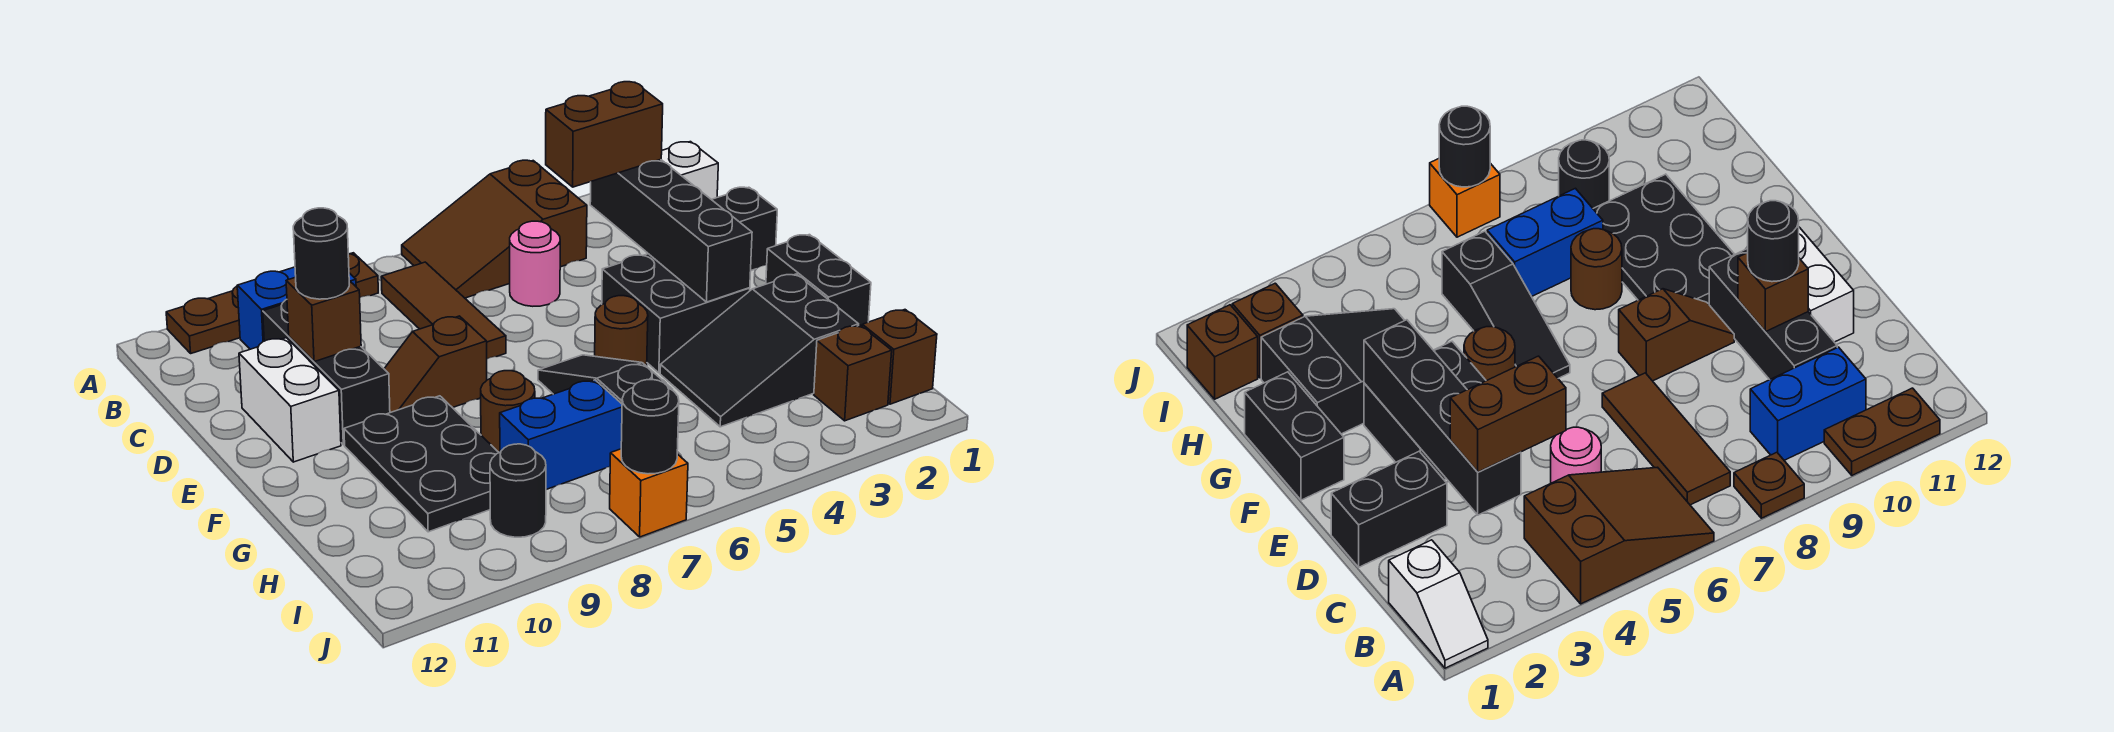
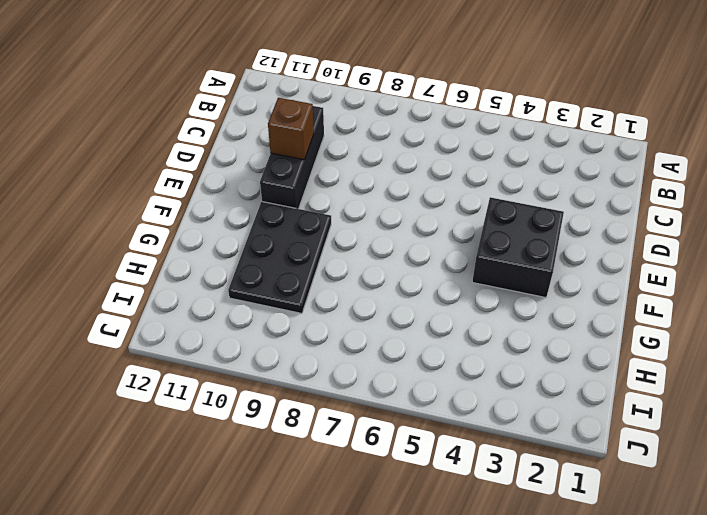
none -> white 1x2 slope [661,142,718,199]
none -> brown 2x3 slope [402,160,587,298]
none -> brown 1x1 plate [348,253,378,297]

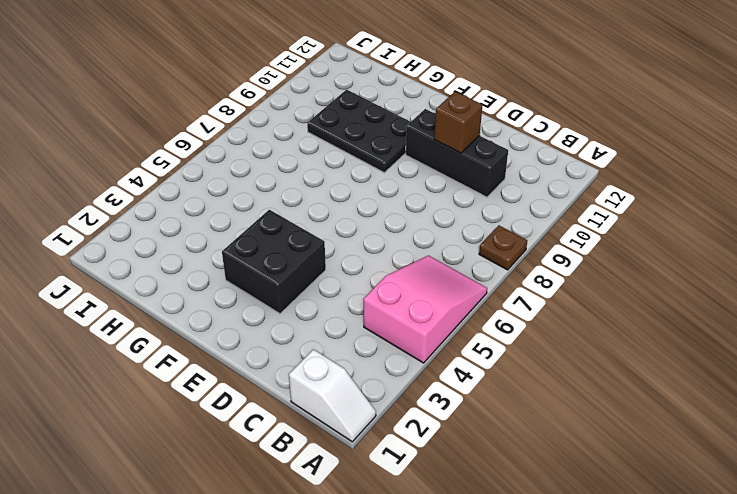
pink 2x3 slope [363,255,487,363] -> brown 2x3 slope [402,160,587,298]
none -> brown 1x2 plate [166,286,240,353]
none -> brown 1x3 tile [381,262,506,359]
none -> blue 1x2 brick [237,267,356,349]

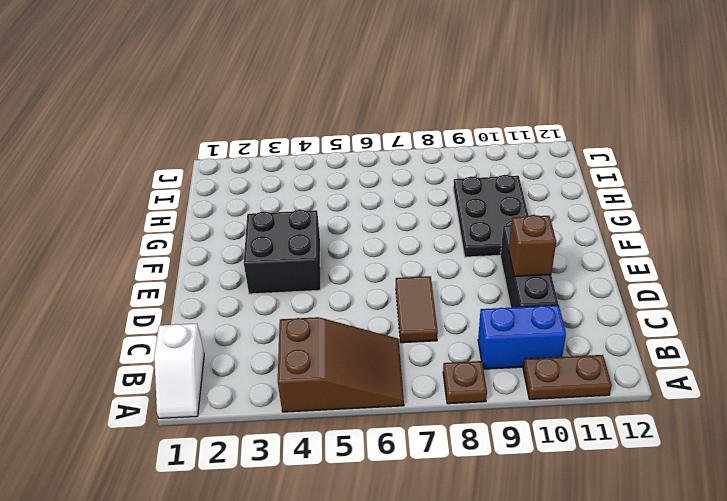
brown 1x2 tile [396,276,438,343] -> brown 1x3 tile [381,262,506,359]
none -> pink 1x1 round brick [510,221,560,306]
none -> black 1x2 brick [711,187,777,270]
none -> white 1x2 brick [239,338,341,462]

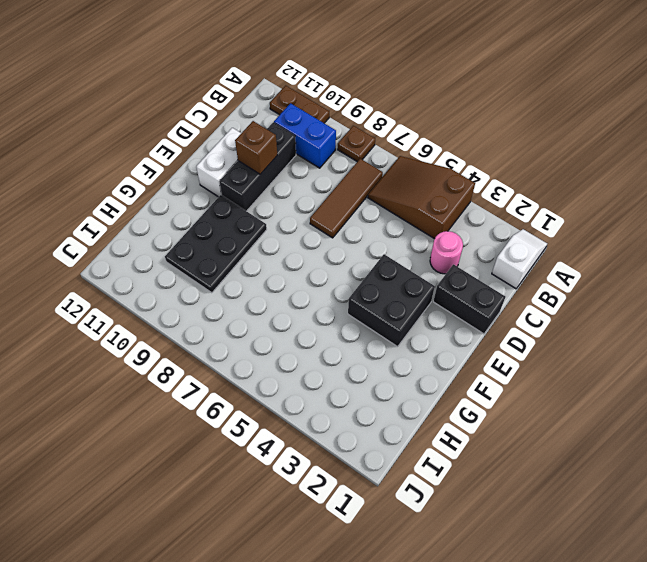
pink 1x1 round brick [430,231,463,274] -> pink 1x1 round brick moved to [510,221,560,306]
none -> brown 1x2 slope [384,316,487,413]
none -> black 1x2 brick [766,235,871,326]
none -> brown 1x1 round brick [595,296,648,366]

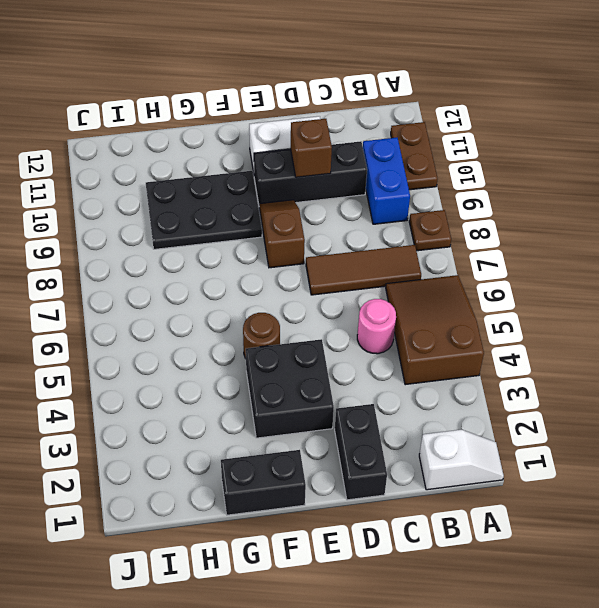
none -> black 1x3 slope [538,355,673,404]
none -> black 2x3 slope [660,274,859,427]
none -> brown 1x1 round brick [481,371,535,453]

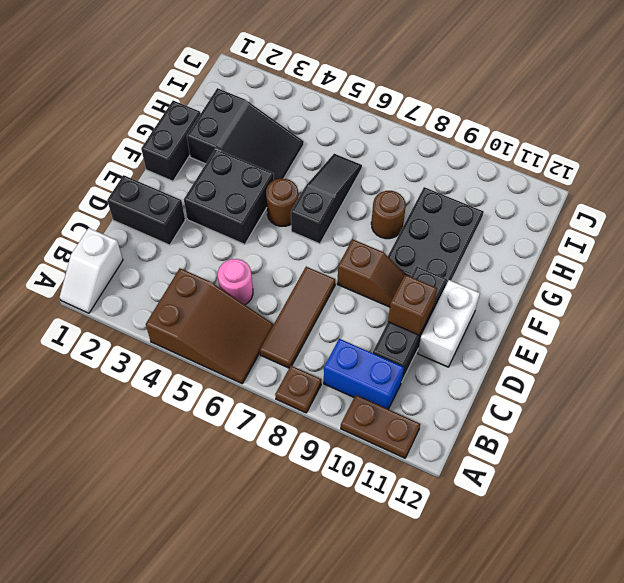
black 1x3 slope [291,154,362,244] -> black 1x3 slope turned to [538,355,673,404]
none -> blue 1x2 brick [500,380,622,489]
none -> brown 1x1 brick [862,310,937,404]
none -> brown 1x1 brick [814,325,892,421]

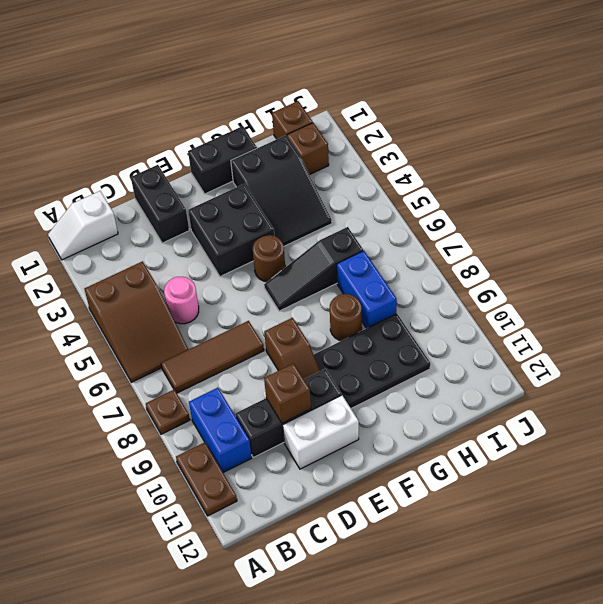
none -> black 1x1 round brick [490,444,546,537]
none -> orange 1x1 brick [610,449,688,537]
none -> black 1x4 brick [590,160,752,302]

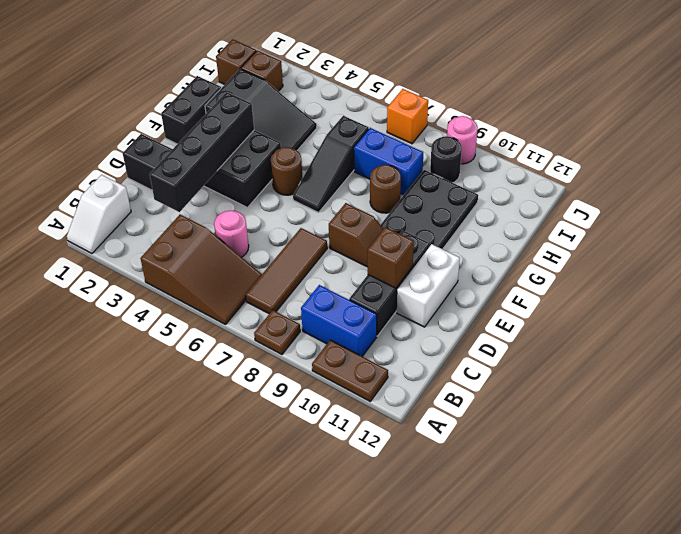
pink 1x1 round brick [447,116,478,164] -> none
none -> black 1x1 round brick [621,380,679,474]
none -> brown 1x2 brick [546,82,663,187]
none -> black 1x1 round brick [293,208,349,299]

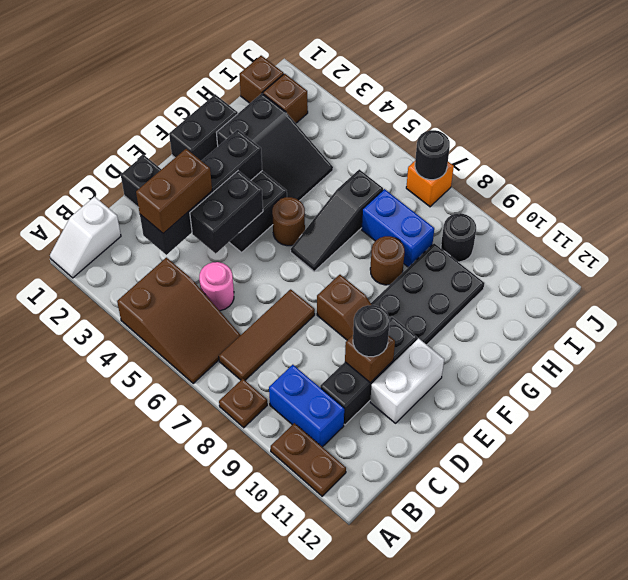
brown 1x2 brick [136,149,212,233] -> brown 1x2 brick turned to [546,82,663,187]
black 1x2 brick [190,171,263,253] -> none

